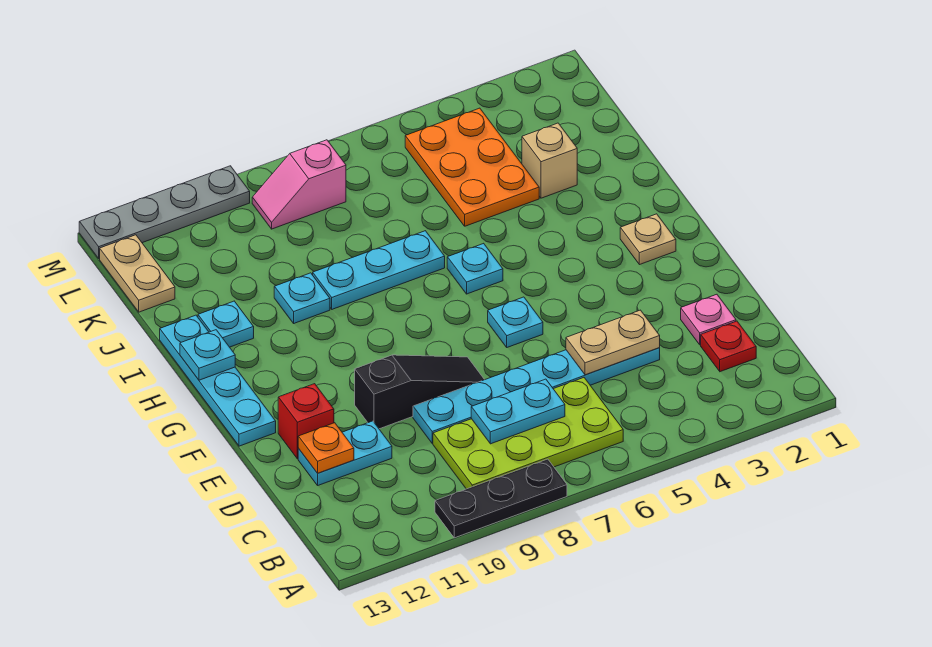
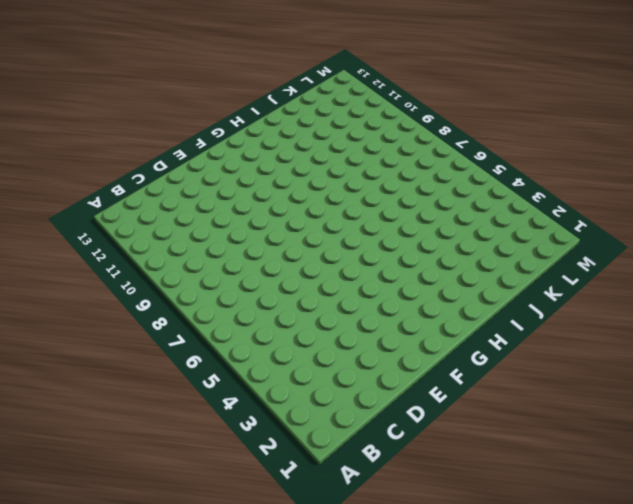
none -> black 1x3 plate [435,459,567,538]
none -> lime 2x4 plate [433,378,623,489]
none -> red 1x1 plate [701,321,756,372]

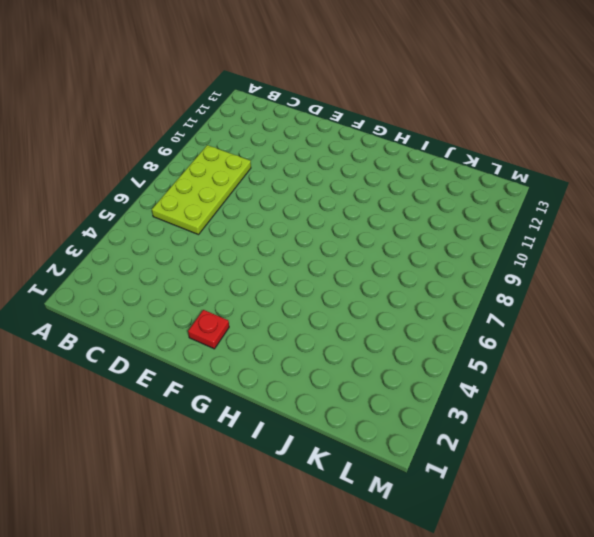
red 1x1 plate [188,310,229,349] -> red 1x1 plate moved to [701,321,756,372]
none -> black 1x3 plate [435,459,567,538]
none -> pink 1x1 plate [681,294,736,345]
none -> cyan 1x6 plate [413,348,660,443]

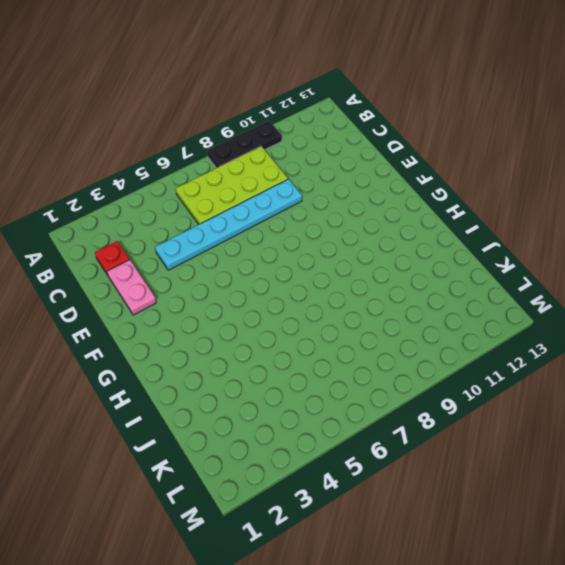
pink 1x2 plate [107,260,156,315] -> pink 1x1 plate [681,294,736,345]
none -> cyan 1x2 plate [298,421,392,485]
none -> black 1x3 slope [355,355,484,429]
none -> red 1x1 brick [278,384,334,459]

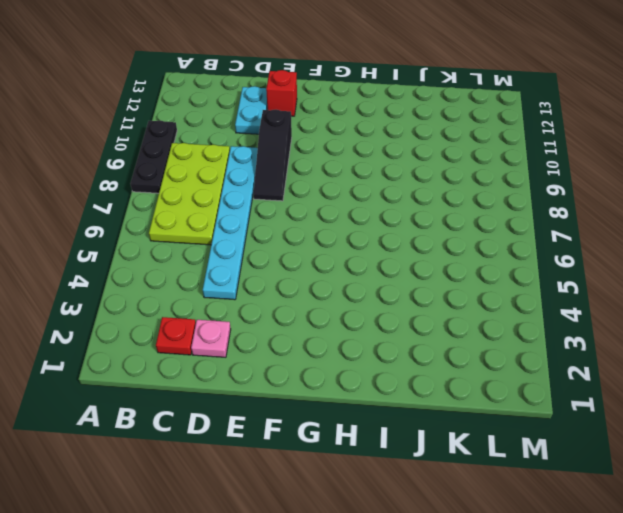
none -> cyan 1x1 plate [488,297,543,347]
none -> cyan 1x4 plate [160,315,276,446]
none -> tan 1x1 plate [620,214,676,265]

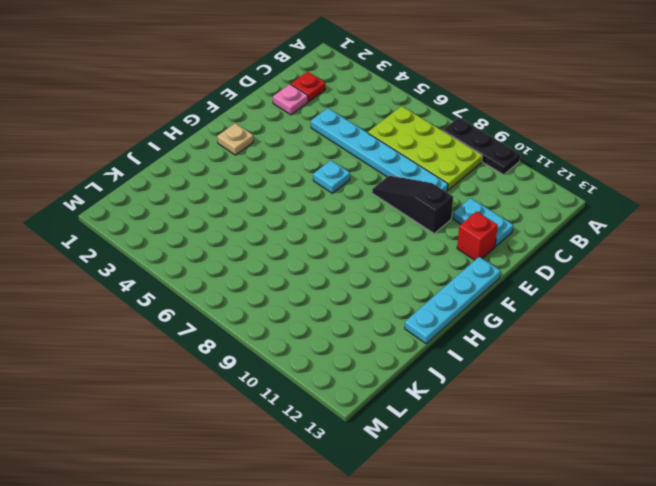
none -> cyan 1x1 plate [447,243,503,294]
none -> cyan 1x3 plate [313,231,445,309]
none -> cyan 1x1 plate [274,273,330,323]

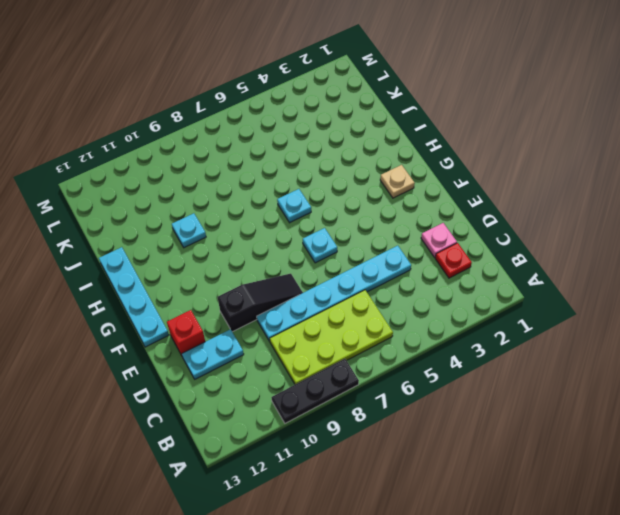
none -> cyan 1x3 plate [313,231,445,309]
none -> cyan 1x1 plate [198,301,254,347]
none -> tan 1x1 brick [522,123,577,198]

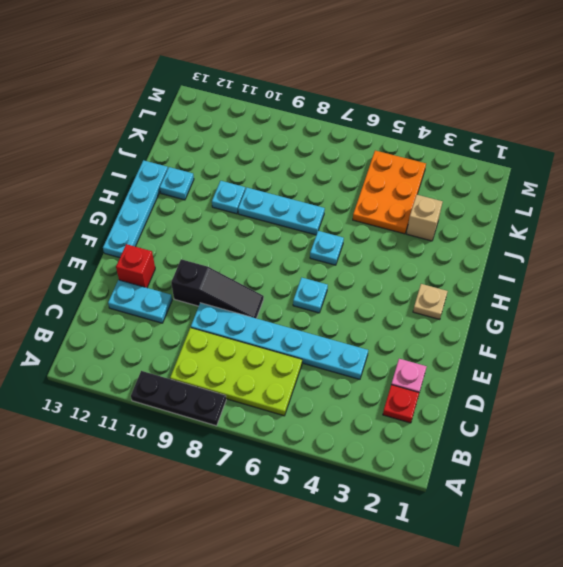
none -> tan 1x2 plate [100,235,175,312]
none -> pink 1x2 slope [252,140,346,229]
none -> grey 1x4 plate [79,166,250,258]

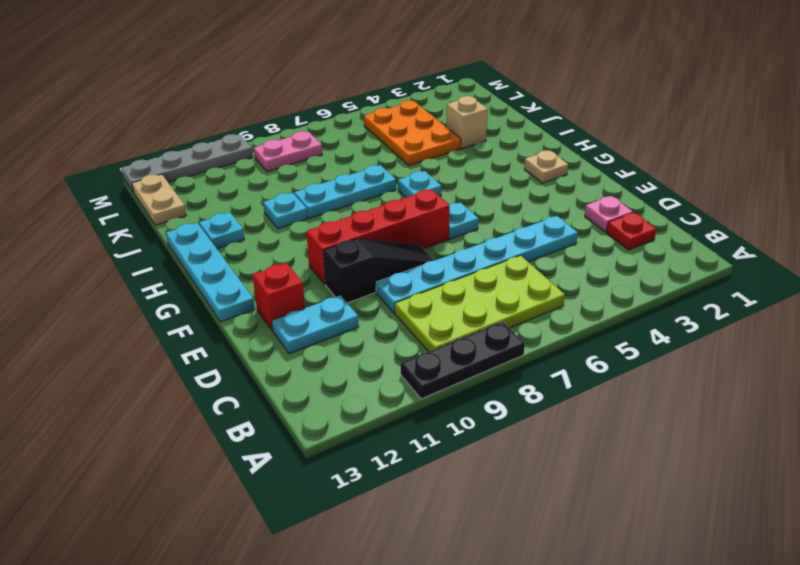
red 1x4 brick [306,189,450,284] -> none
pink 1x2 plate [254,131,322,172] -> pink 1x2 slope [252,140,346,229]
none -> cyan 1x2 plate [471,379,565,444]
none -> tan 1x2 plate [566,310,660,375]
none -> orange 1x1 plate [298,423,354,473]

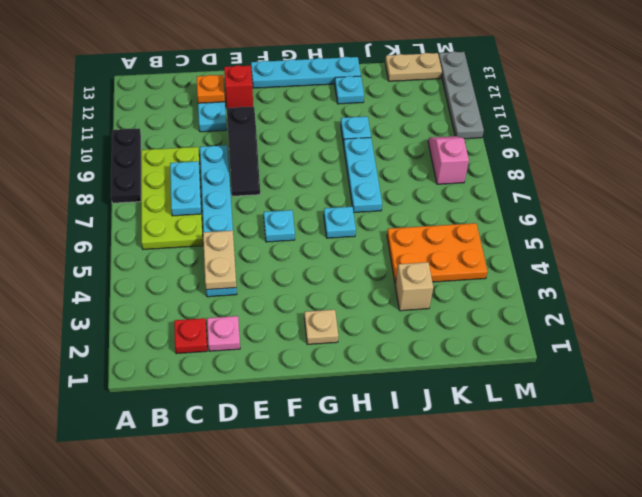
none -> cyan 1x1 plate [180,330,235,380]

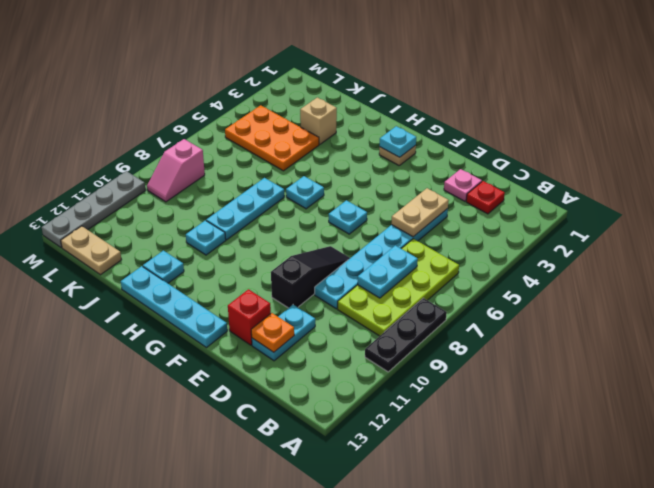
cyan 1x1 plate [380,126,416,157] -> cyan 1x1 plate moved to [180,330,235,380]

